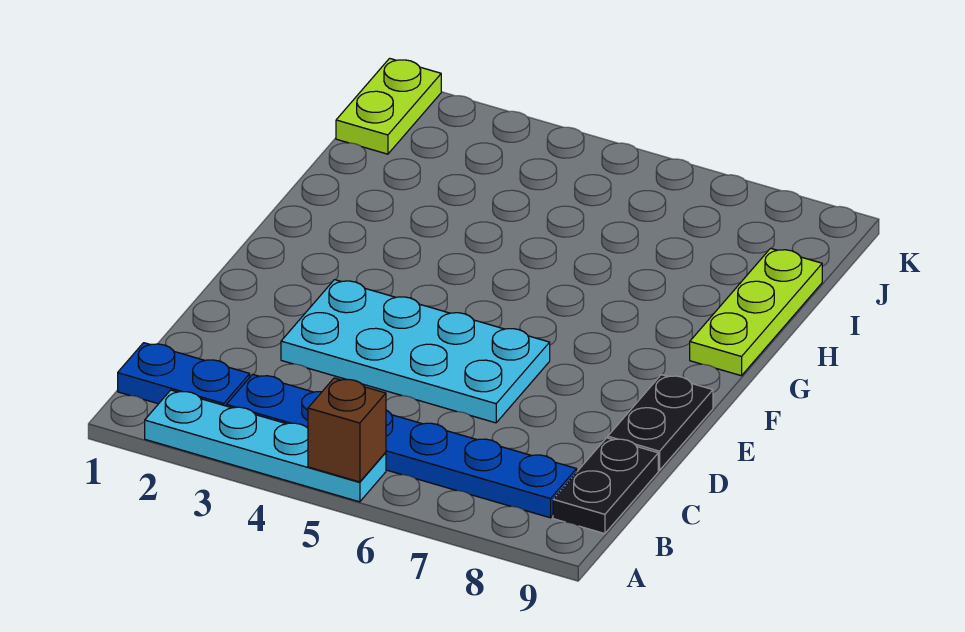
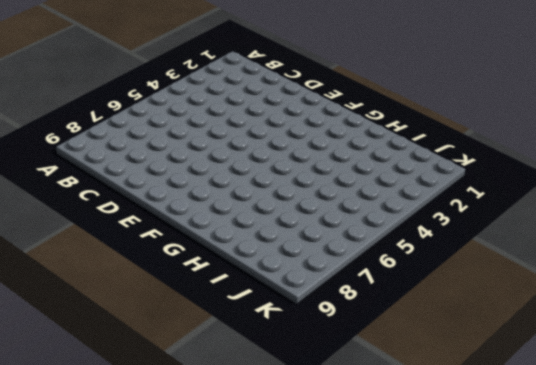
none -> cyan 1x4 plate [145,390,386,502]
none -> blue 1x2 plate [118,343,250,406]

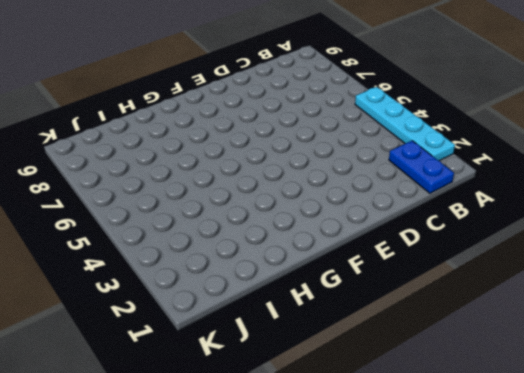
none -> blue 1x6 plate [226,374,577,518]
none -> black 1x2 plate [553,438,658,534]

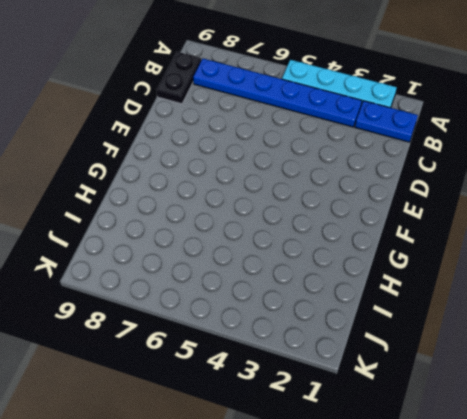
none -> cyan 2x4 plate [281,280,550,423]
none -> black 1x2 plate [608,375,713,470]

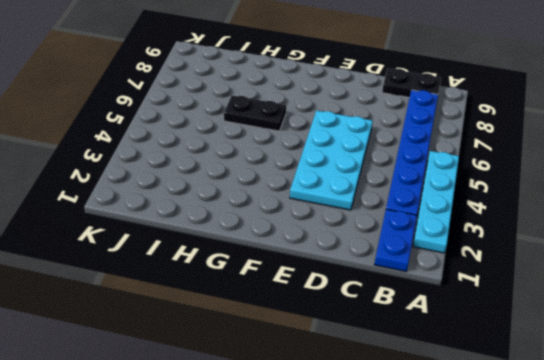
black 1x2 plate [224,95,286,131] -> black 1x2 plate moved to [608,375,713,470]
none -> lime 1x3 plate [690,248,822,376]
none -> lime 1x2 plate [336,58,441,154]

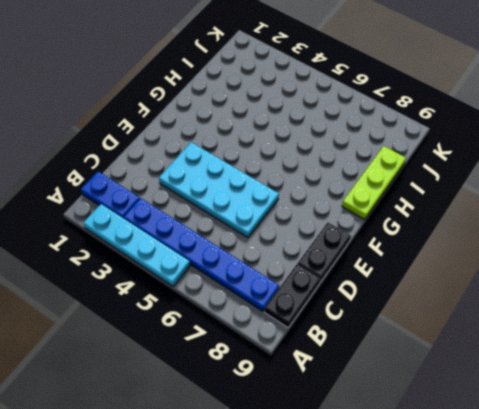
none -> lime 1x2 plate [336,58,441,154]
none -> brown 1x1 brick [308,378,386,482]

